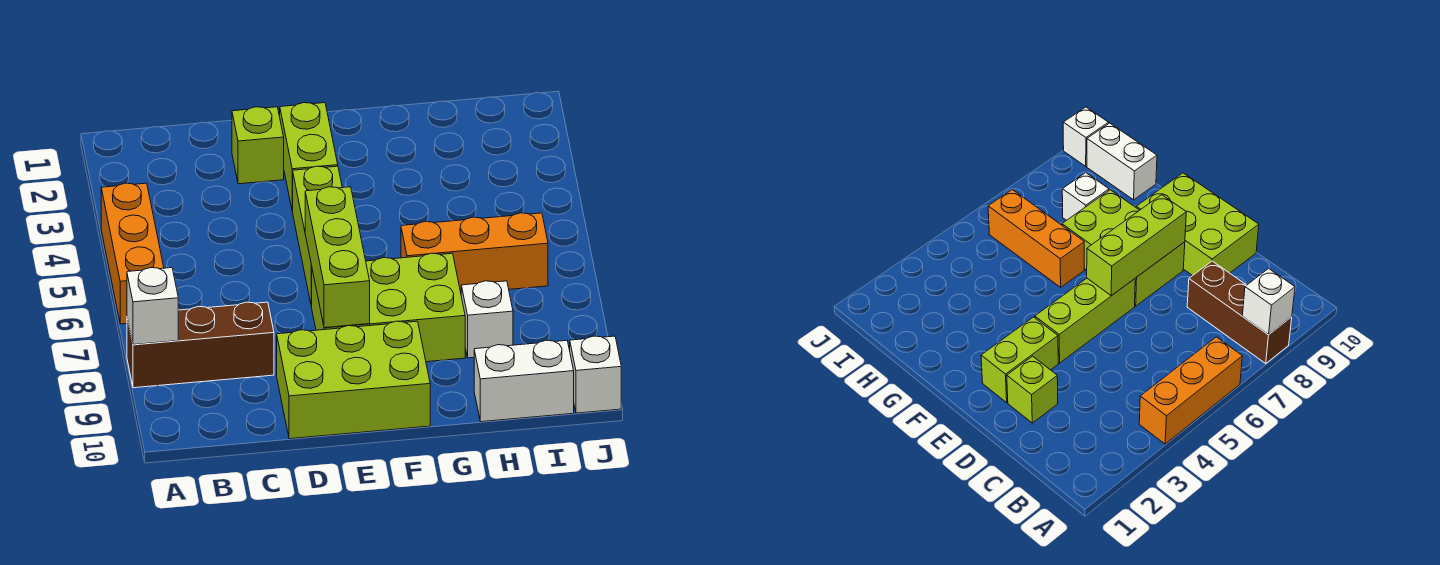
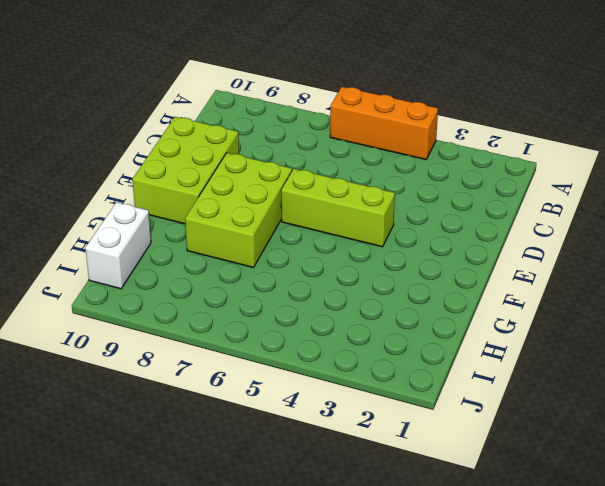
none -> brown 1x3 brick [127,302,274,388]
none -> lime 1x1 brick [232,107,284,184]
none -> lime 1x2 brick [280,103,338,211]

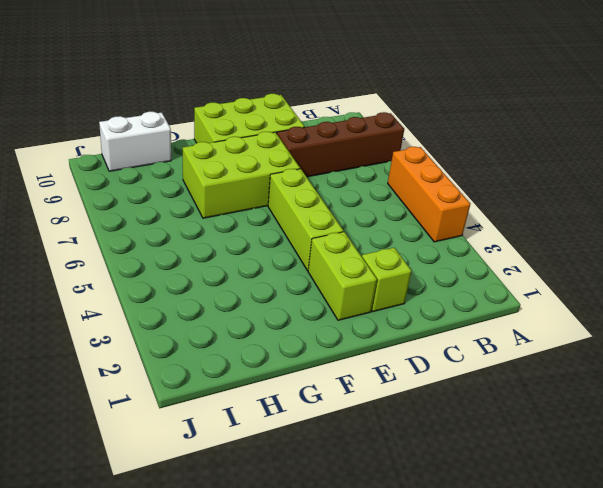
brown 1x4 brick [277,112,404,177] -> brown 1x3 brick [127,302,274,388]
none -> orange 1x3 brick [401,213,548,292]
none -> white 1x1 brick [461,281,513,358]
none -> white 1x1 brick [570,336,621,413]

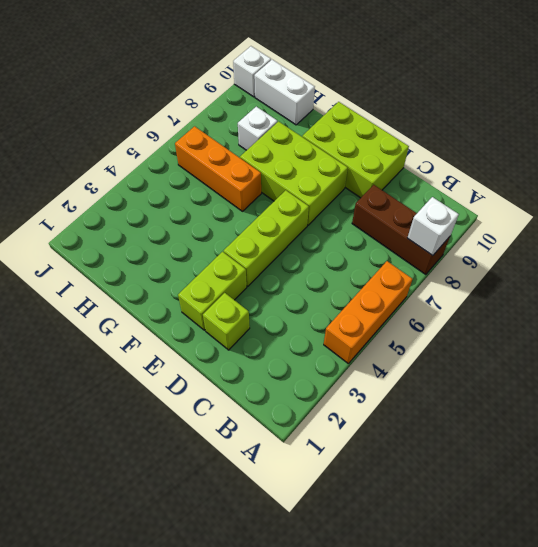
none -> lime 1x3 brick [305,187,370,328]

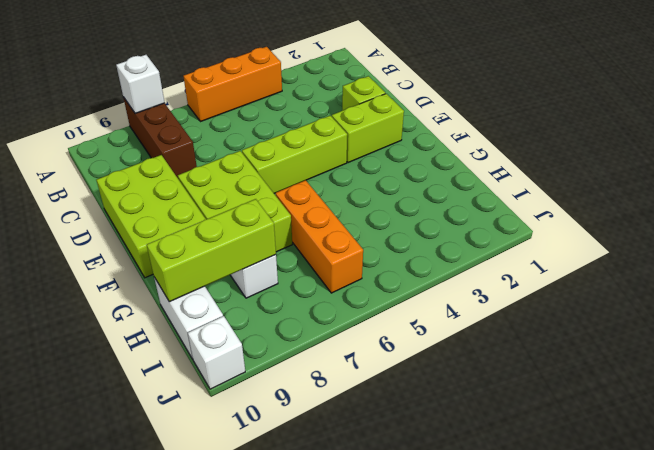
lime 1x3 brick [147,199,276,302] -> lime 1x3 brick moved to [305,187,370,328]

